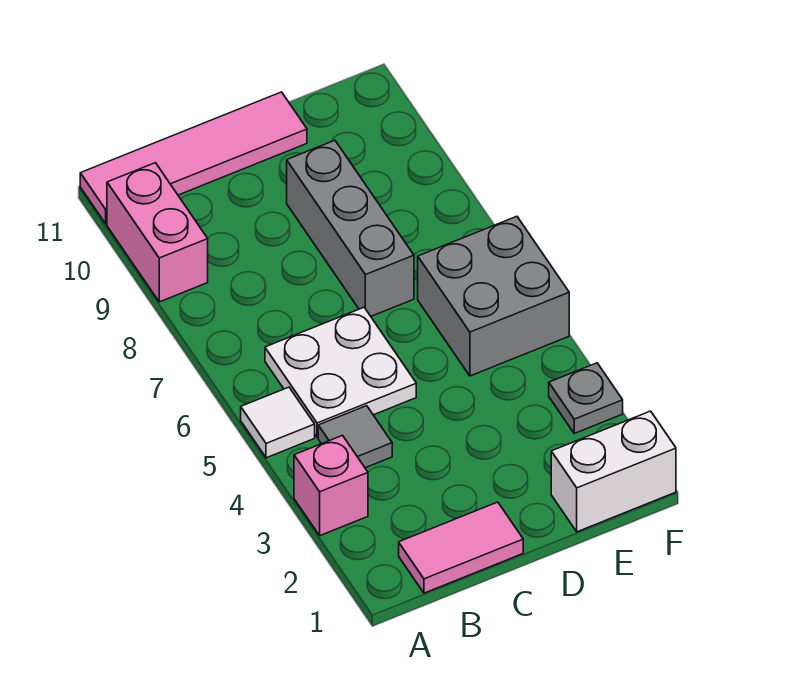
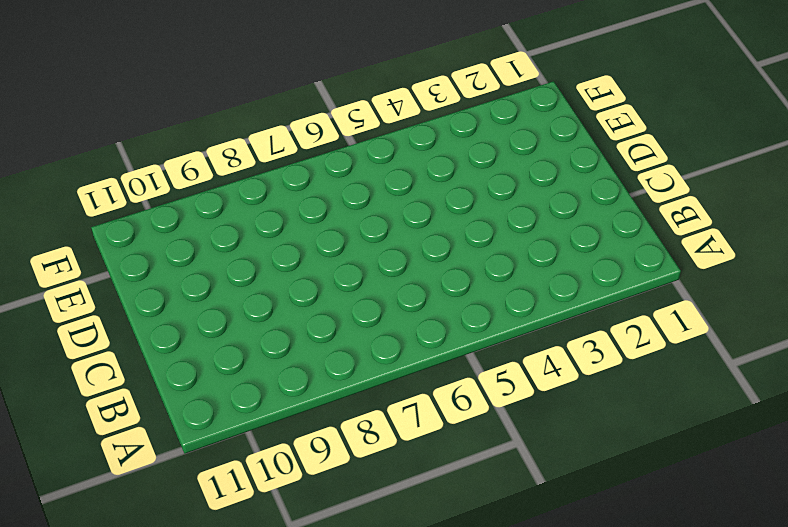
none -> pink 1x1 brick [294,436,368,536]
none -> white 1x1 tile [241,387,315,458]

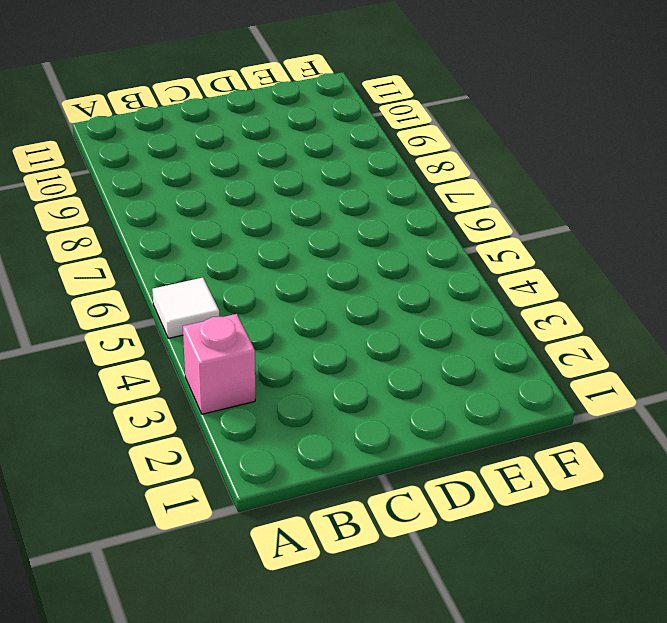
none -> pink 1x2 brick [107,163,208,302]
none -> pink 1x4 tile [80,92,307,224]

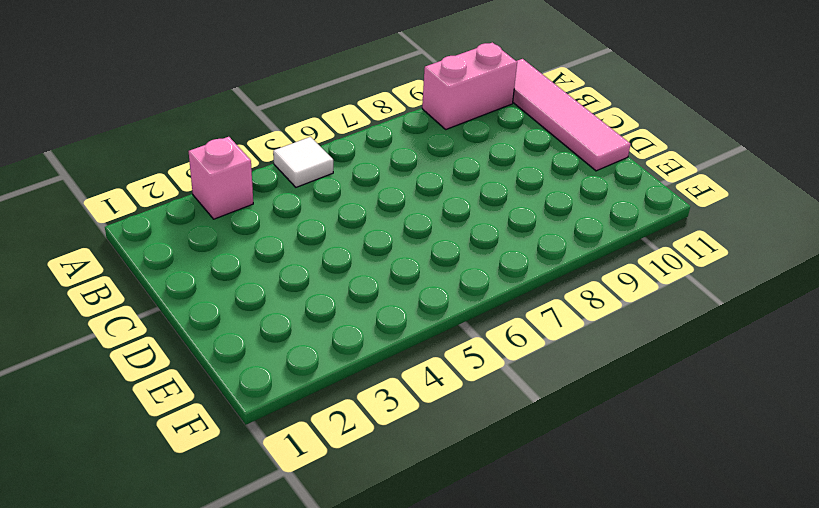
none -> pink 1x2 tile [399,502,523,593]
none -> grey 1x1 tile [318,406,392,468]

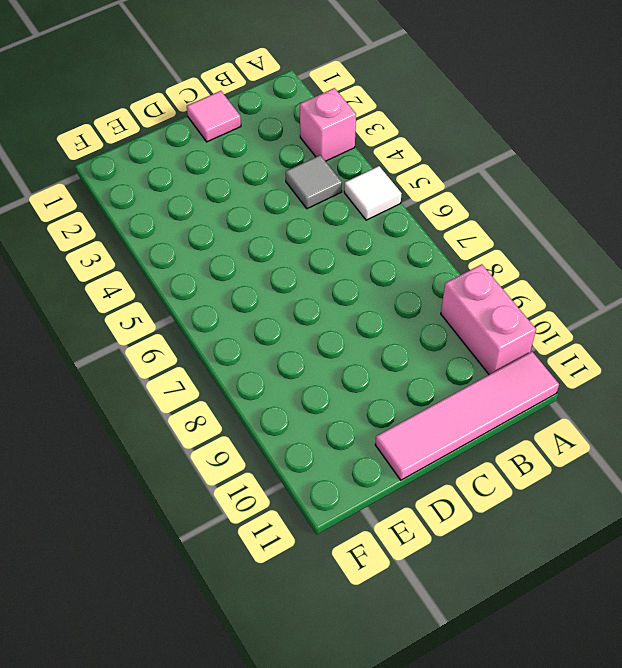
pink 1x1 tile [187,91,241,142] -> pink 1x2 tile [399,502,523,593]
none -> white 2x2 plate [265,308,416,437]
none -> grey 1x3 brick [287,140,414,316]

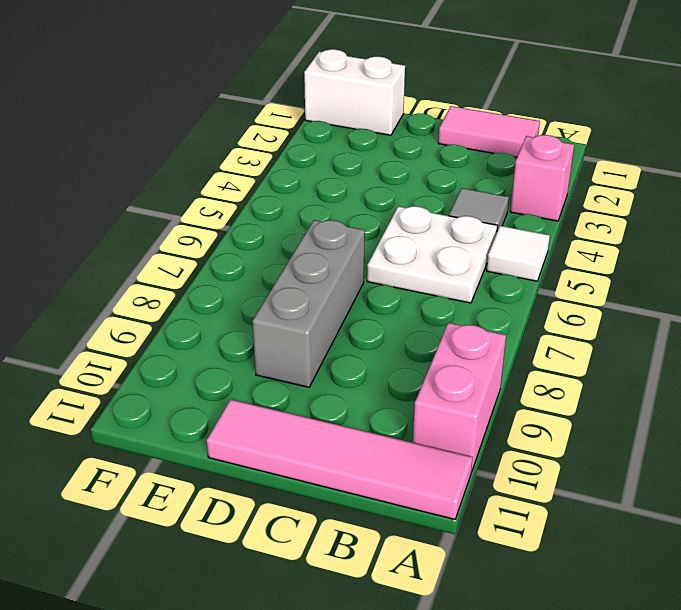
none -> grey 2x2 brick [418,216,569,376]
none -> grey 1x1 plate [549,363,623,433]

